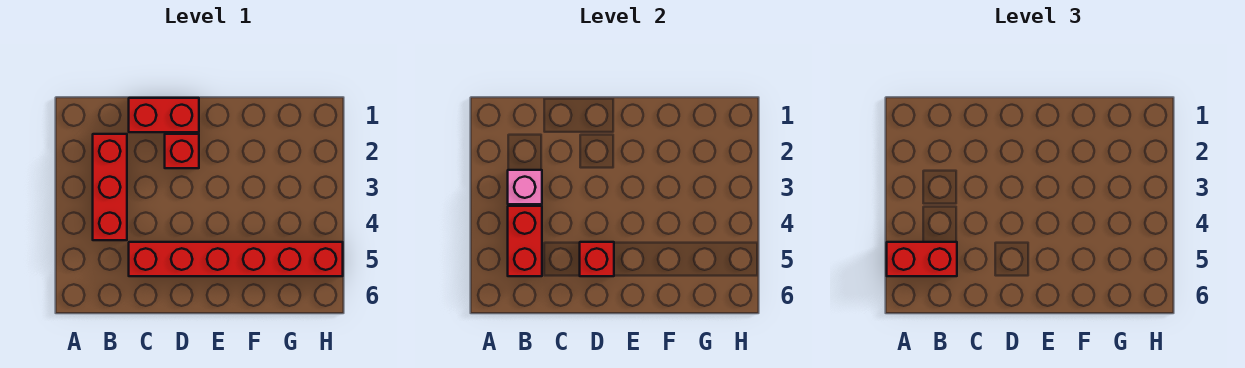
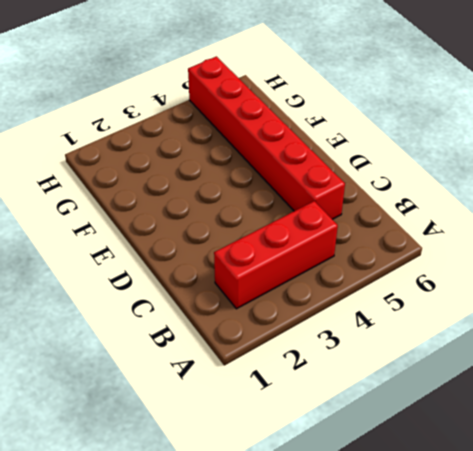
none -> red 1x2 brick [129,98,199,132]
none -> red 1x1 brick [165,134,199,168]

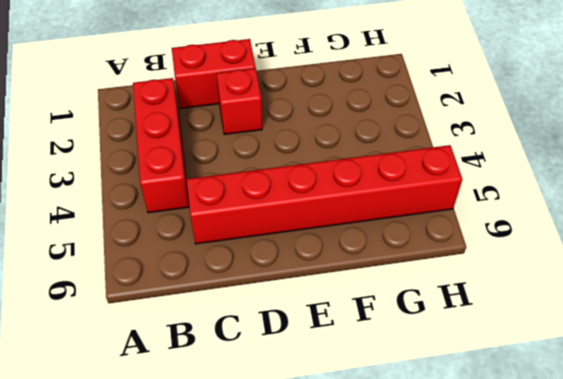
none -> pink 1x1 brick [508,170,542,204]
none -> red 1x2 brick [508,206,542,276]

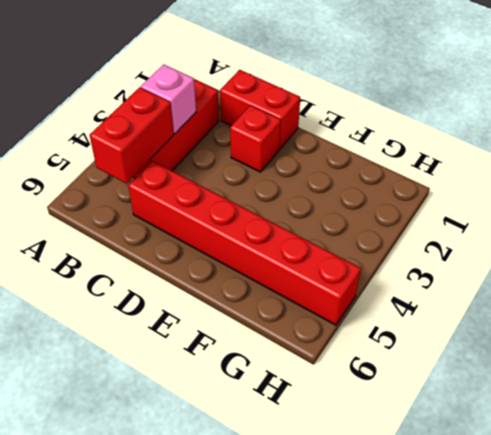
none -> red 1x1 brick [580,242,614,276]
none -> red 1x2 brick [887,242,957,276]

